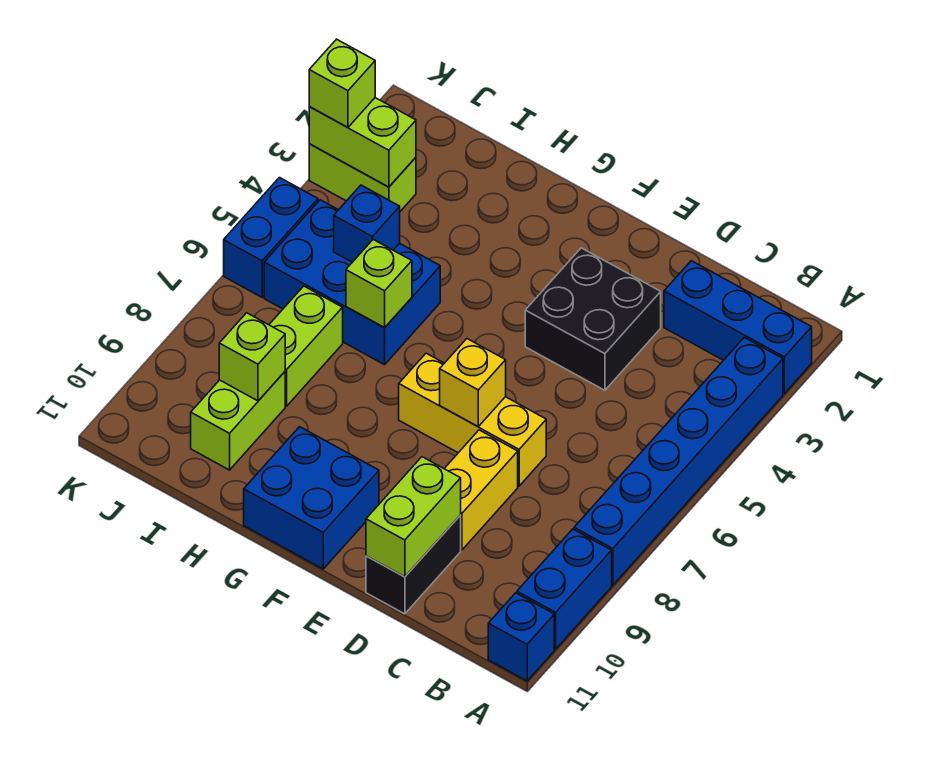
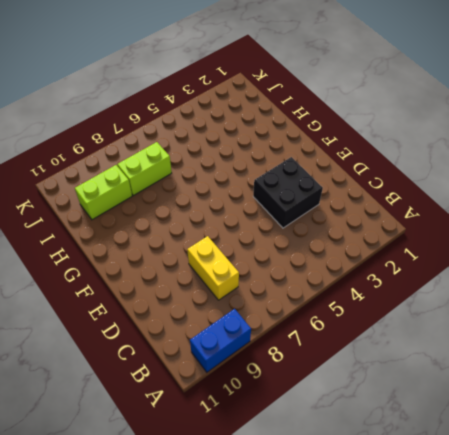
yellow 1x2 brick [187,236,239,300] -> yellow 1x2 brick turned to [444,430,518,550]
none -> blue 1x3 brick [664,261,812,393]
none -> blue 1x6 brick [574,337,783,585]
none -> blue 1x1 brick [488,593,554,681]

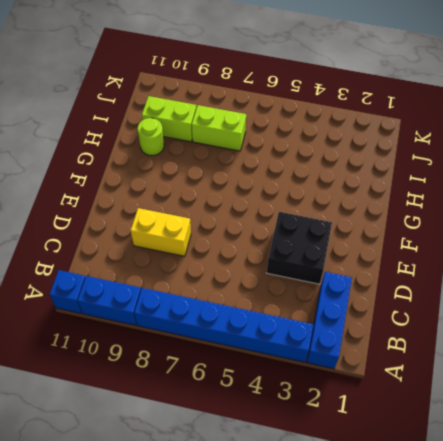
lime 1x1 round brick [138,118,164,155] -> none
none -> yellow 1x3 brick [399,353,546,486]
none -> black 1x2 brick [366,515,461,614]
none -> blue 2x2 brick [244,427,379,569]

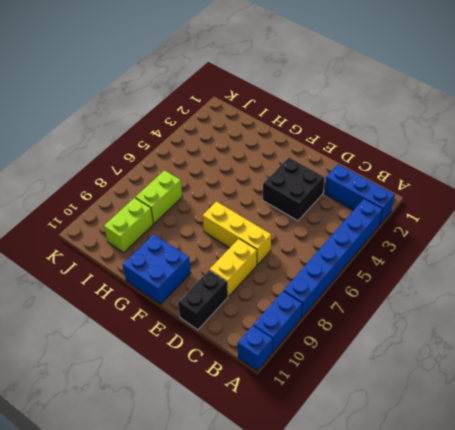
none -> blue 2x3 brick [264,200,440,365]
none -> lime 1x2 brick [309,144,416,211]
none -> blue 1x2 brick [224,178,318,297]

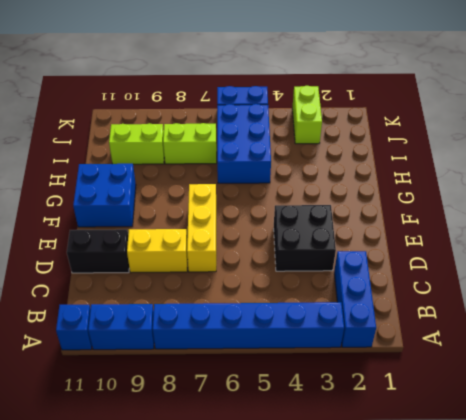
none -> lime 1x2 brick [366,457,461,577]
none -> yellow 1x1 brick [440,339,506,426]
none -> lime 1x1 brick [346,239,412,327]

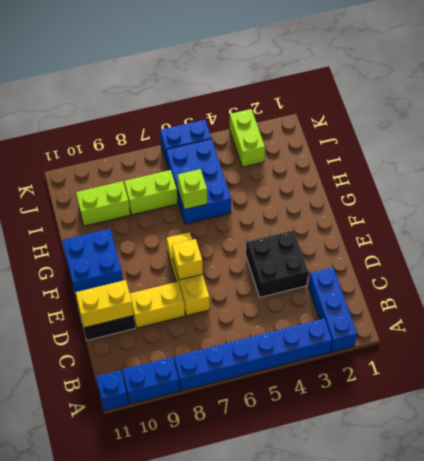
yellow 1x2 brick [76,280,134,328] -> lime 1x2 brick [366,457,461,577]
none -> blue 1x1 brick [334,185,400,262]
none -> lime 1x1 brick [219,313,285,401]
none -> lime 1x2 brick [309,98,416,187]

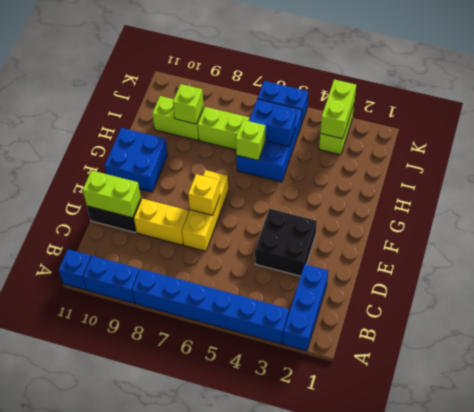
none -> lime 1x1 brick [309,39,375,127]

